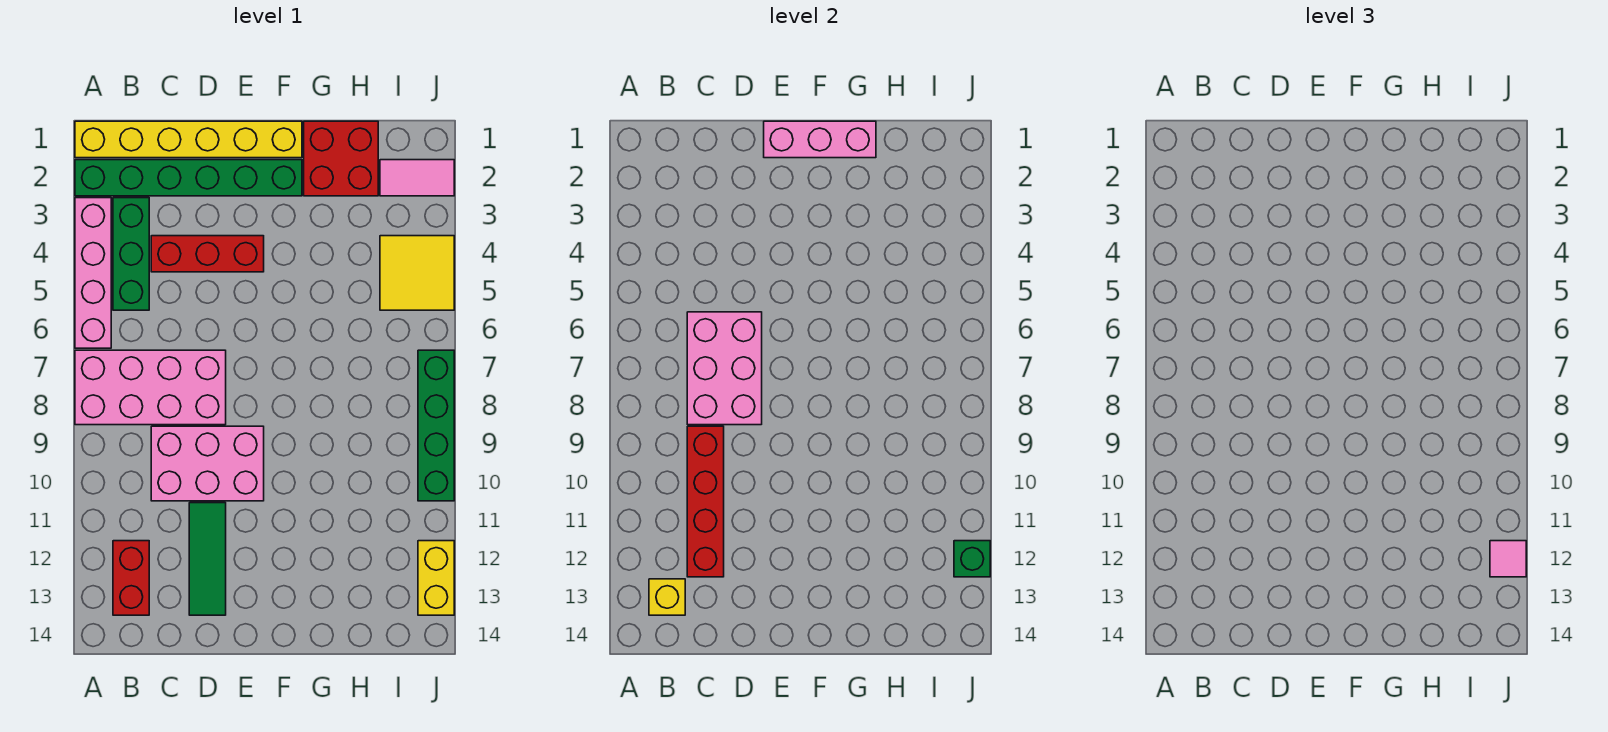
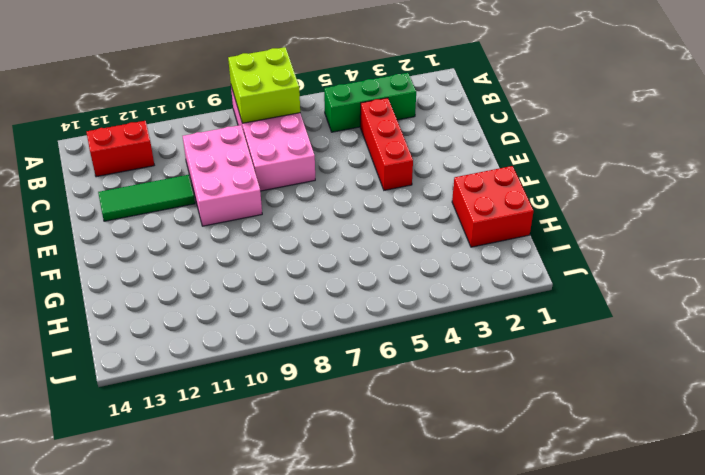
lime 2x2 brick [228,47,300,123] -> none
none -> yellow 1x6 brick [75,121,302,158]
none -> green 1x6 brick [75,160,302,196]
none -> pink 1x4 brick [75,198,111,348]

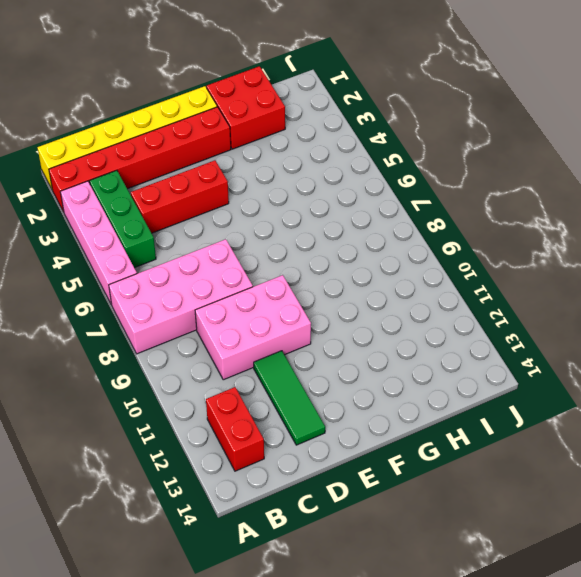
red 1x6 brick [49,107,231,212] -> green 1x6 brick [75,160,302,196]
none -> pink 1x2 tile [380,160,454,196]
none -> yellow 2x2 tile [380,236,454,310]
none -> green 1x4 brick [418,350,454,501]

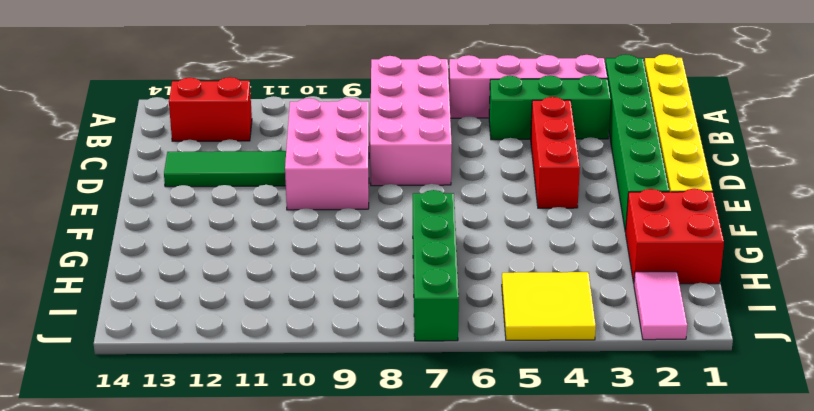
green 1x4 brick [413,190,459,341] -> green 1x4 brick turned to [418,350,454,501]
none -> yellow 1x2 brick [418,541,454,615]
none -> yellow 1x1 brick [649,579,685,615]
none -> pink 2x3 brick [687,312,762,425]

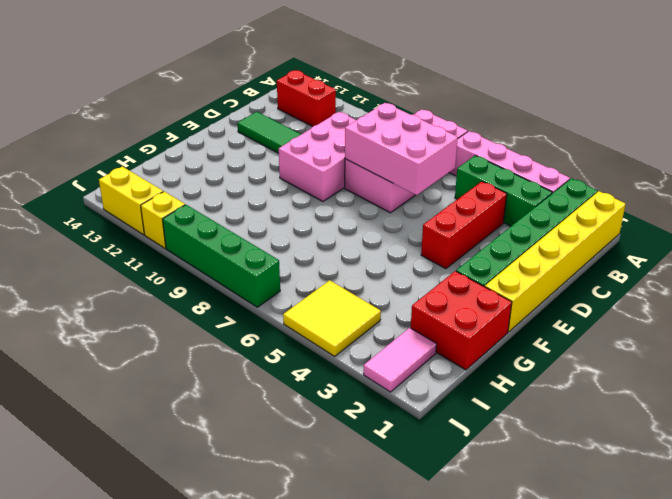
yellow 1x1 brick [141,192,185,248] -> yellow 1x1 brick moved to [649,579,685,615]
none -> red 1x4 brick [687,426,724,577]
none -> pink 1x3 brick [764,121,876,158]
none -> green 1x1 brick [954,541,990,577]

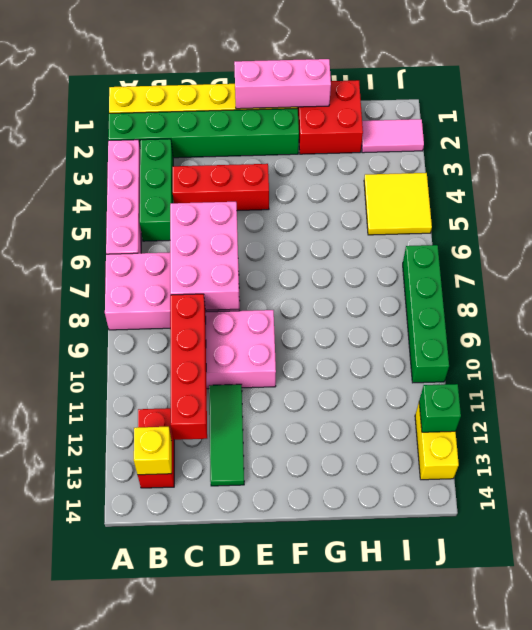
none -> pink 1x1 tile [1490,541,1526,577]

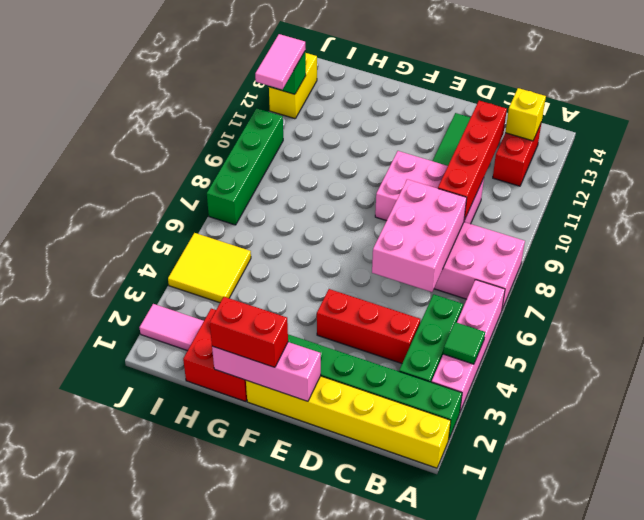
green 1x1 tile [443,322,485,364] -> none
red 1x2 brick [210,297,288,367] -> none
pink 1x2 tile [255,34,306,90] -> pink 1x1 tile [1490,541,1526,577]

